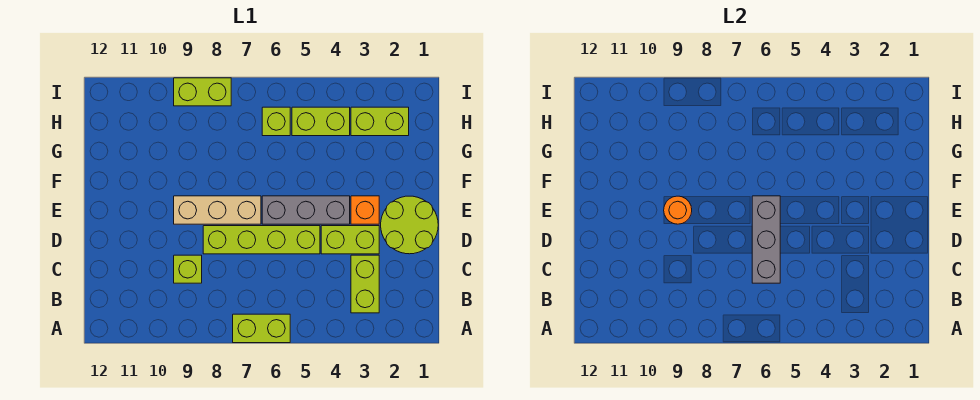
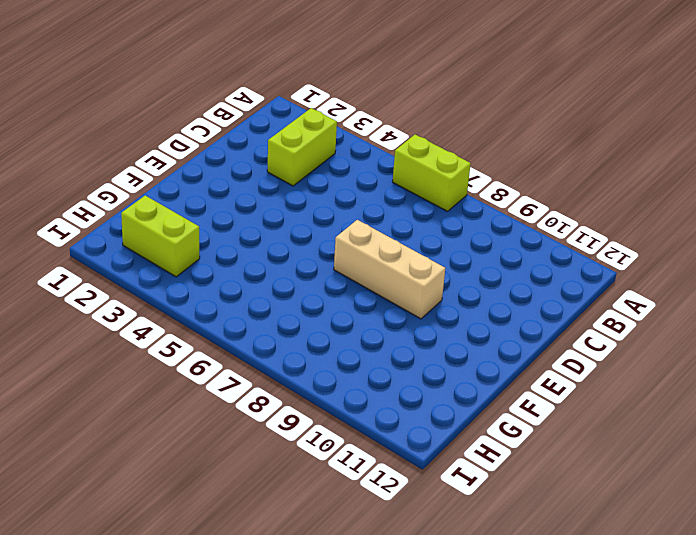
none -> lime 1x1 brick [174,255,202,283]
none -> lime 2x2 round brick [381,196,438,254]
none -> lime 1x2 brick [321,226,379,254]

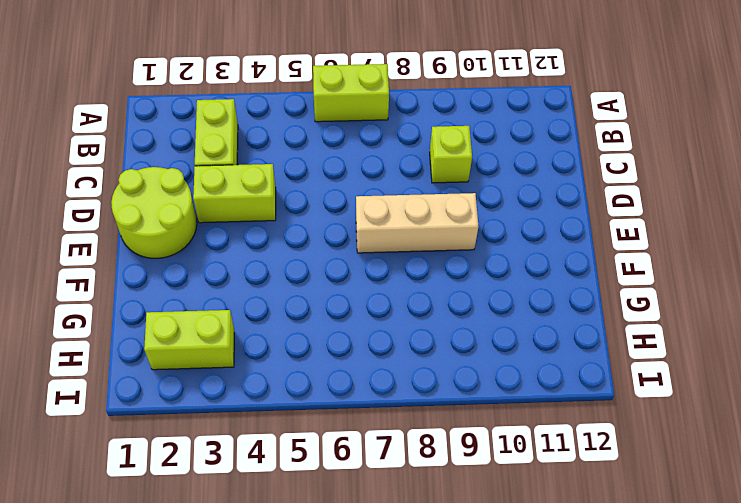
none -> lime 1x4 brick [203,226,320,254]
none -> orange 1x1 brick [351,196,379,224]
none -> grey 1x3 brick [262,196,350,224]

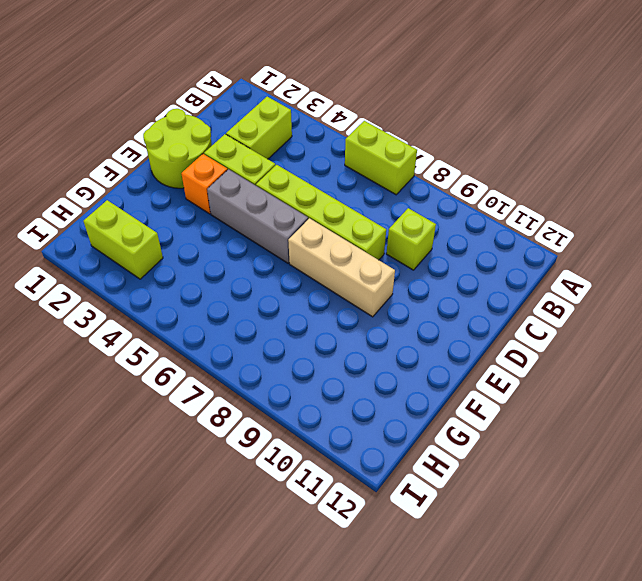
none -> lime 1x2 brick [292,107,350,136]
none -> lime 1x1 brick [262,107,290,136]
none -> lime 1x2 brick [174,78,231,106]

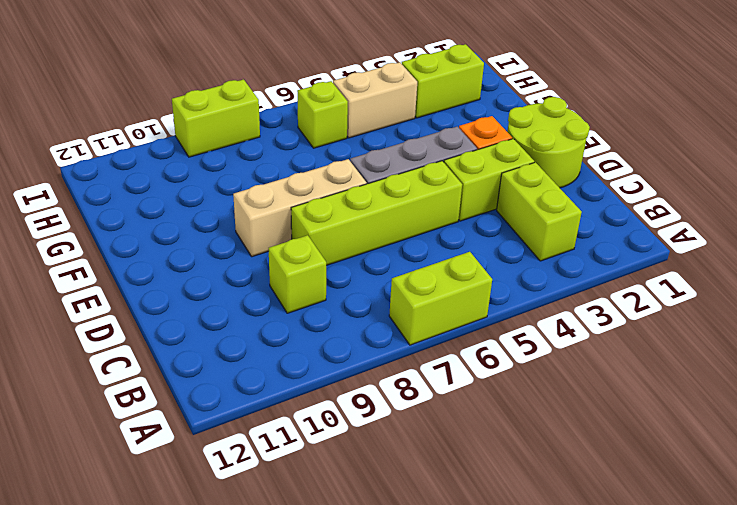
tan 1x2 brick [333,62,417,138] -> lime 1x2 brick [292,107,350,136]
none -> grey 1x3 brick [752,196,780,283]
none -> orange 1x1 round brick [664,196,692,224]

